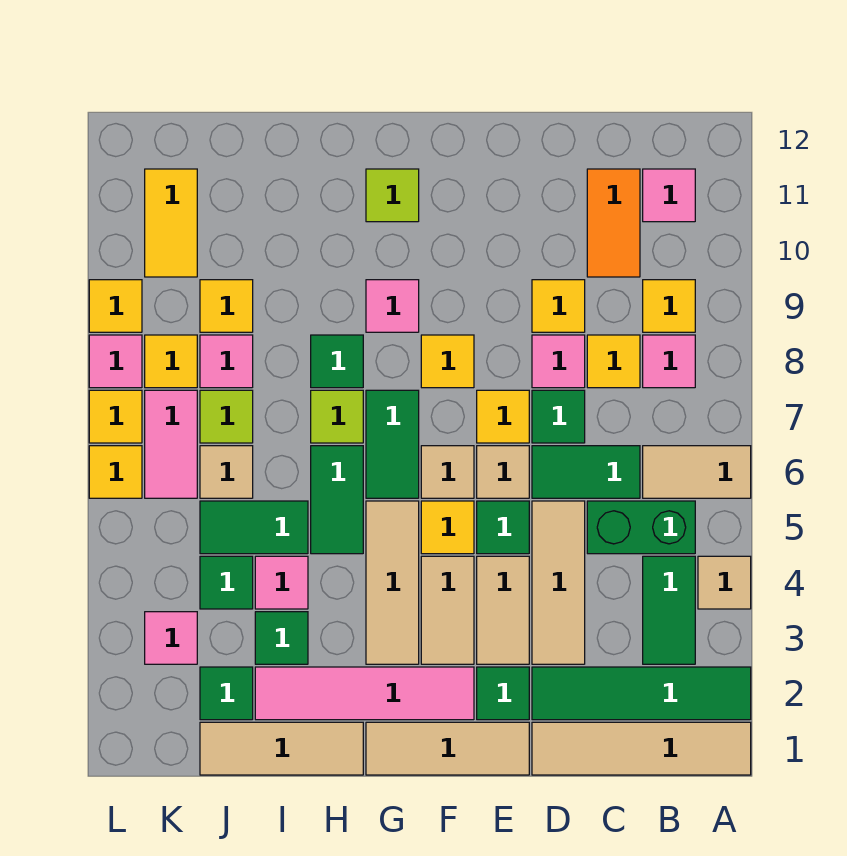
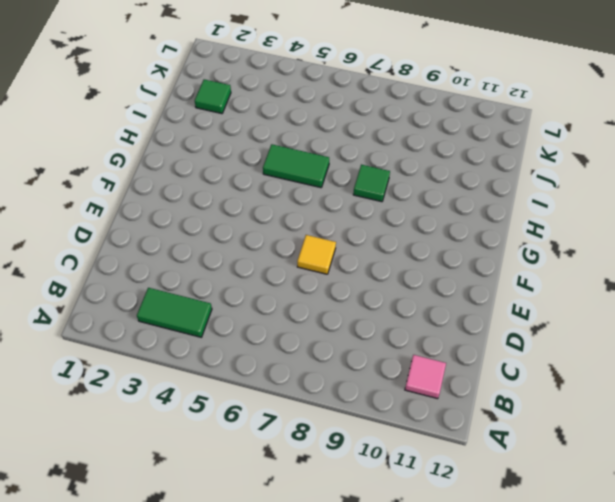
none -> tan 1x4 tile [532,722,751,775]
none -> green 1x4 tile [532,667,751,720]
none -> tan 1x1 tile [698,556,751,609]
none -> tan 1x2 tile [643,446,751,498]

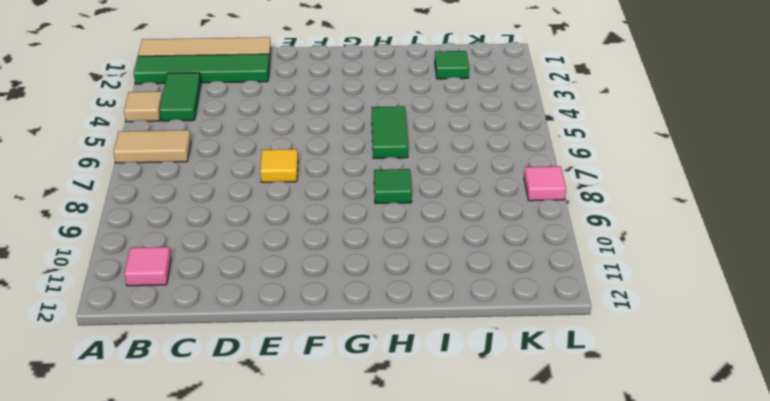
none -> green 1x2 brick [587,501,695,554]
none -> pink 1x1 tile [643,335,695,388]
none -> yellow 1x1 tile [643,280,695,332]
none -> green 1x2 tile [532,446,640,498]

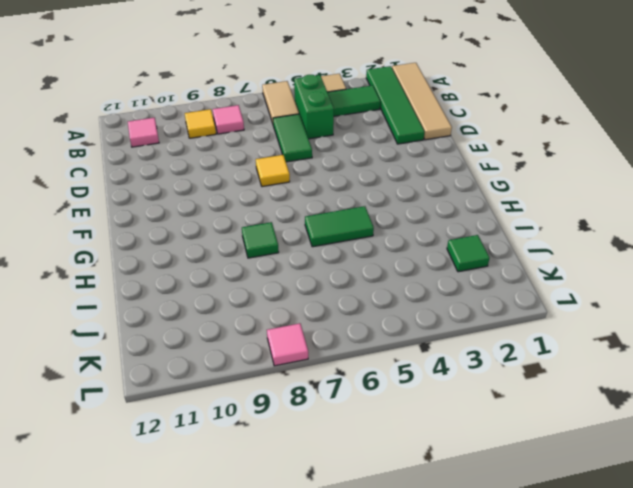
none -> yellow 1x1 tile [587,335,640,388]
none -> orange 1x2 tile [587,169,640,277]
none -> tan 1x3 tile [532,501,585,664]
none -> green 1x1 tile [532,390,585,443]

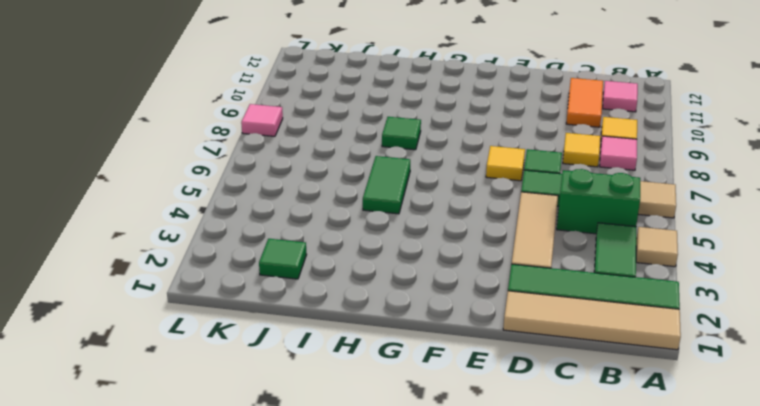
none -> pink 1x1 tile [532,335,585,388]
none -> yellow 1x1 tile [532,280,585,332]
none -> tan 1x3 tile [366,722,529,775]
none -> green 1x1 tile [477,667,529,720]

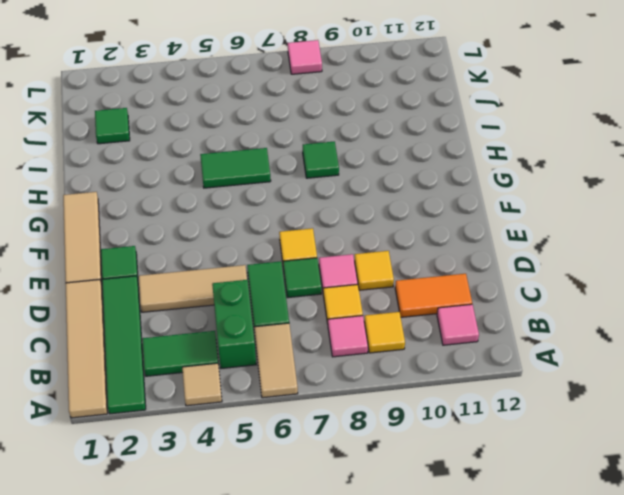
none -> tan 1x2 tile [477,556,529,664]
none -> green 1x1 tile [477,501,529,554]
none -> tan 1x1 tile [477,446,529,498]
none -> pink 1x4 tile [255,667,474,720]

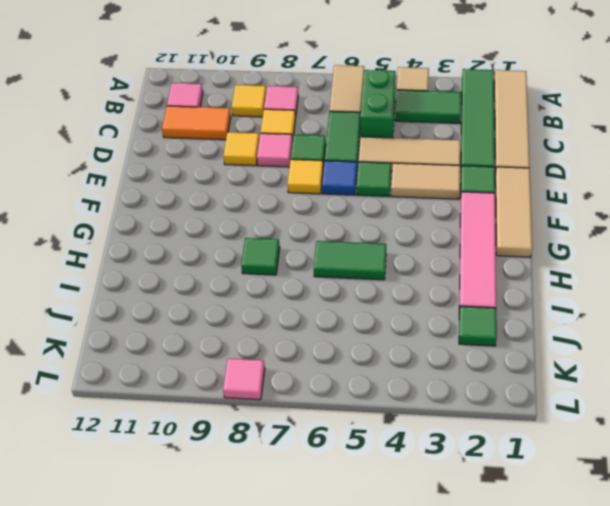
blue 1x1 tile [322,161,357,195] -> tan 1x1 tile [477,446,529,498]
none -> tan 1x2 tile [421,556,474,664]
none -> yellow 1x1 tile [421,501,474,554]
none -> tan 1x1 tile [421,446,474,498]
none -> yellow 1x1 tile [421,335,474,388]

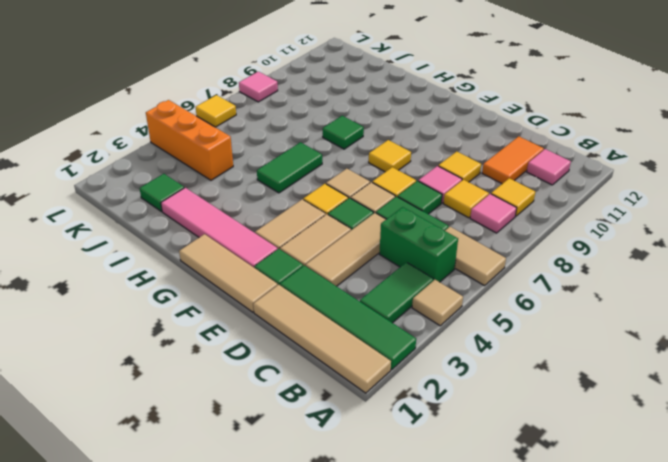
orange 1x3 brick [146,100,233,180] -> green 1x1 tile [200,556,253,609]
none -> tan 1x3 tile [366,501,419,664]
none -> green 1x2 tile [366,390,419,498]
none -> pink 1x1 tile [366,280,419,332]
none -> lime 1x1 tile [366,169,419,222]

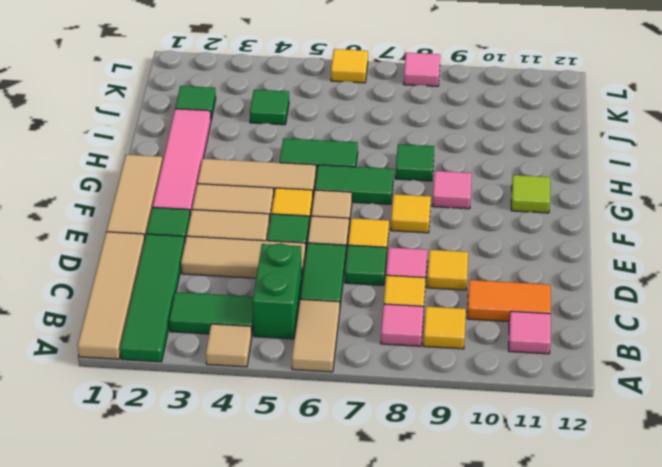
none -> tan 1x3 tile [200,722,363,775]
none -> lime 1x1 tile [311,390,363,443]
none -> green 1x1 tile [255,612,308,664]
none -> pink 1x1 tile [255,556,308,609]

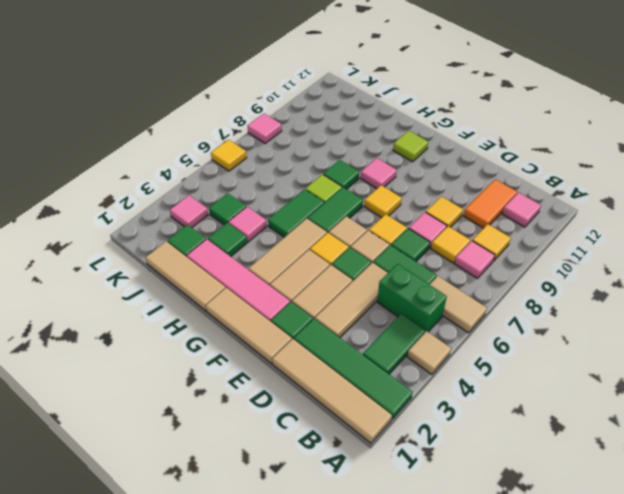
none -> green 1x2 tile [200,501,308,554]
none -> tan 1x1 tile [200,446,253,498]
none -> lime 1x1 tile [200,390,253,443]
none -> pink 1x1 tile [200,335,253,388]

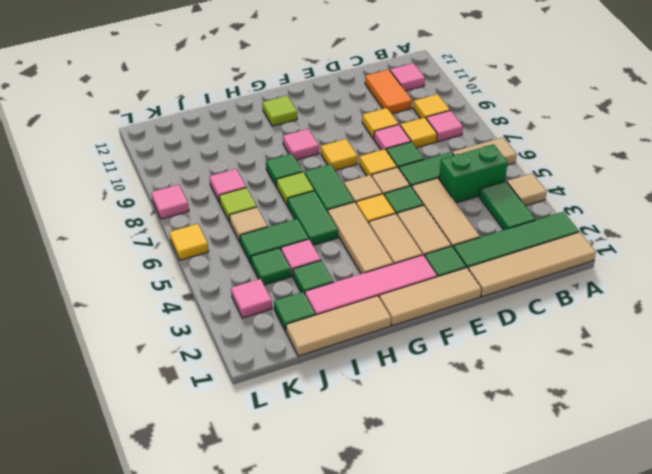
none -> yellow 1x1 tile [200,280,253,332]
none -> pink 1x2 tile [145,390,197,498]
none -> yellow 1x1 tile [145,335,197,388]
none -> yellow 1x2 tile [145,169,197,277]

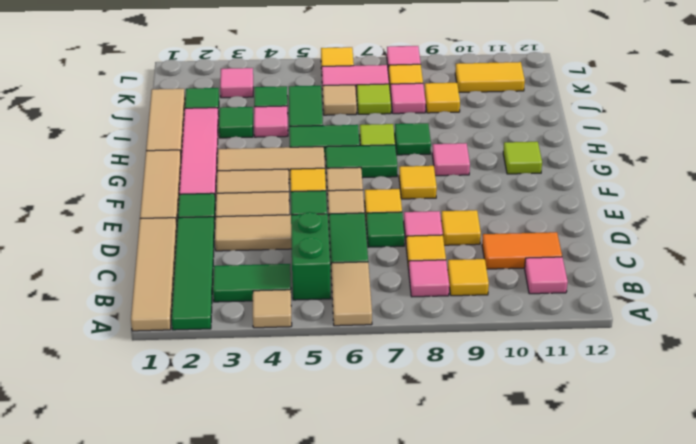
none -> yellow 1x1 tile [89,390,142,443]
none -> yellow 1x1 tile [89,280,142,332]

